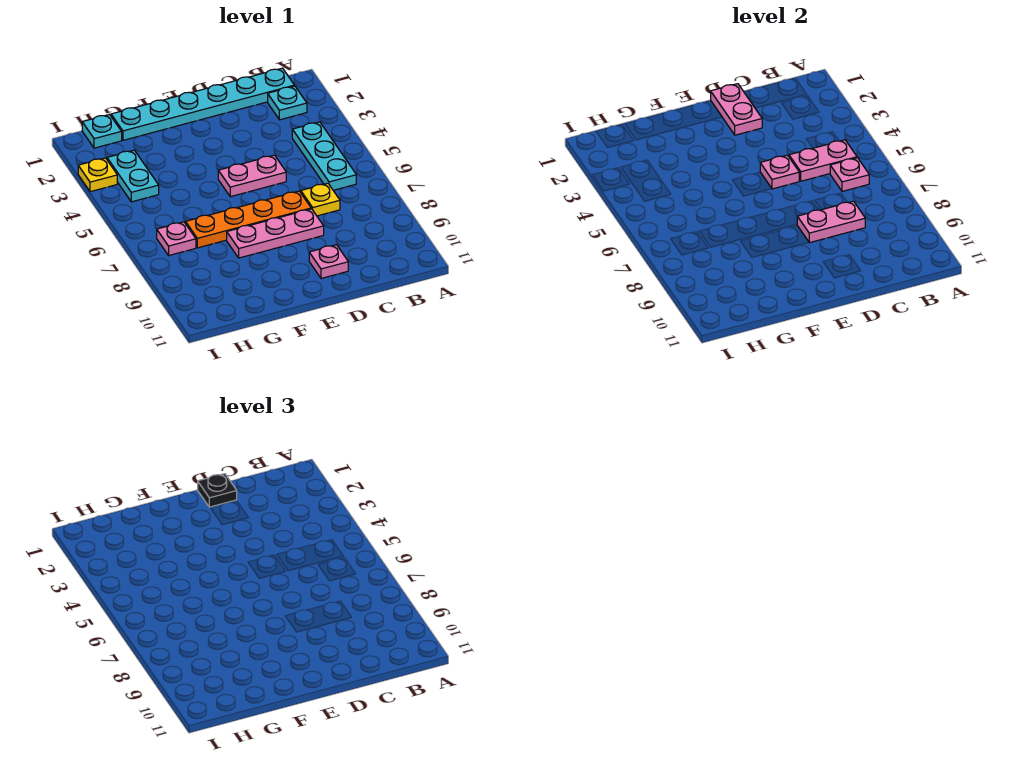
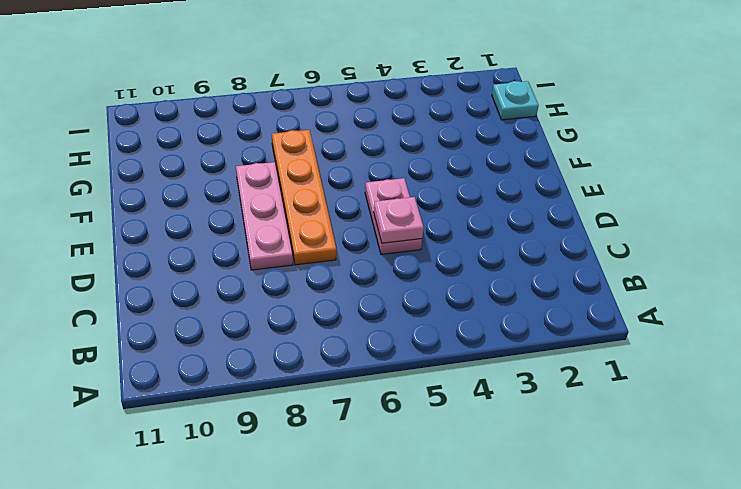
none -> cyan 1x6 plate [111,68,294,140]
none -> cyan 1x1 plate [268,86,307,120]
none -> cyan 1x3 plate [292,122,356,190]

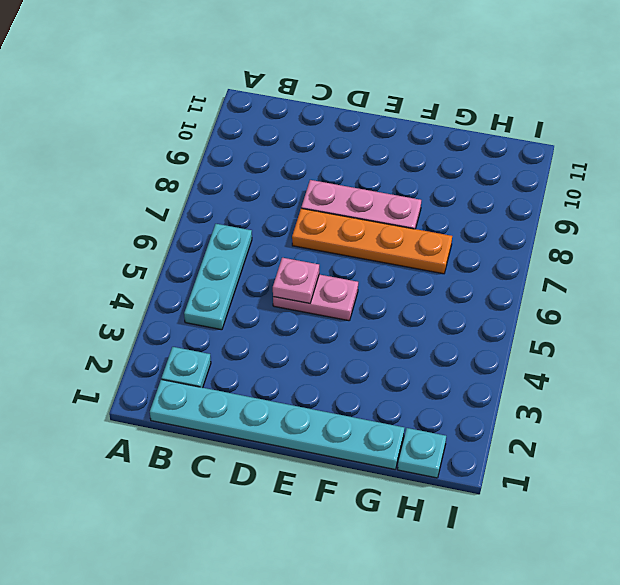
none -> yellow 1x1 plate [301,183,340,216]
none -> pink 1x1 plate [309,245,348,278]
none -> cyan 1x2 plate [107,150,159,202]

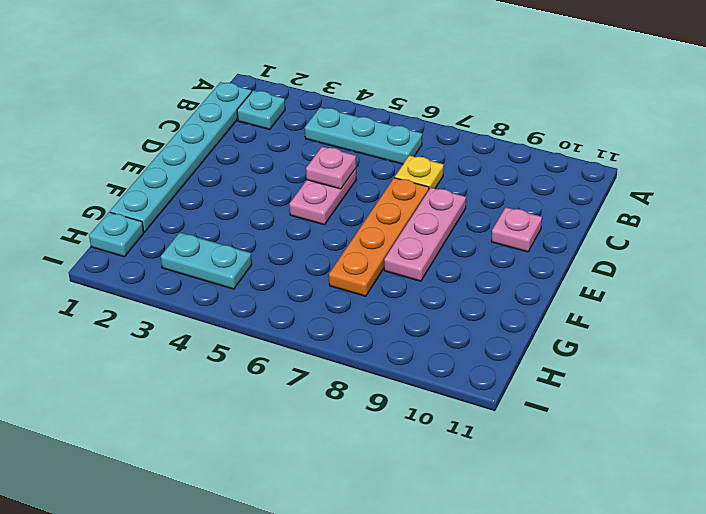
none -> pink 1x1 plate [157,222,196,255]
none -> yellow 1x1 plate [78,158,117,192]
none -> pink 1x2 plate [789,140,857,181]

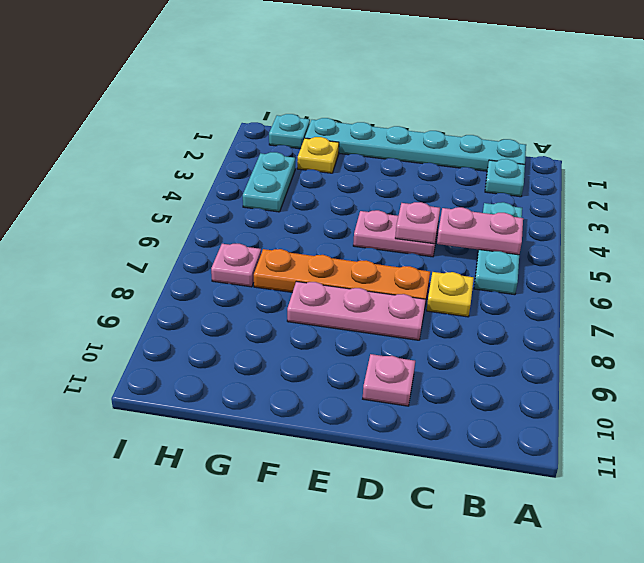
yellow 1x1 plate [297,137,339,173] -> yellow 1x1 plate moved to [78,158,117,192]
none -> pink 1x1 plate [830,158,869,191]
none -> pink 1x2 plate [797,201,865,243]
none -> pink 1x2 plate [711,84,762,135]

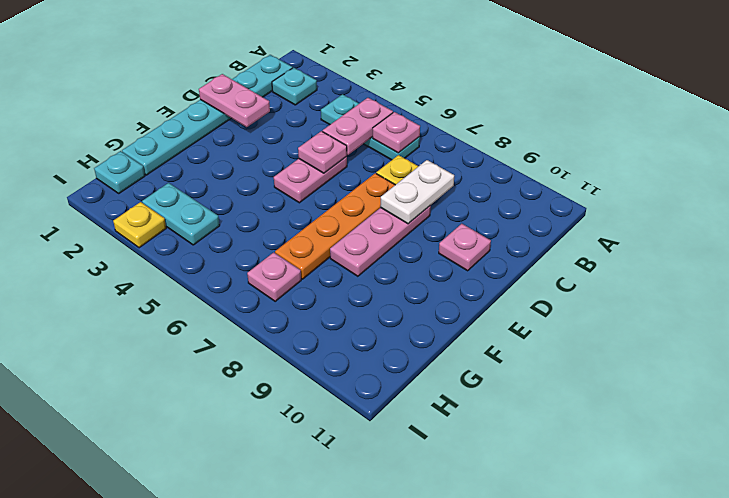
white 1x2 plate [380,160,454,224] -> pink 1x2 plate [797,201,865,243]
none -> black 1x1 plate [198,474,237,507]

